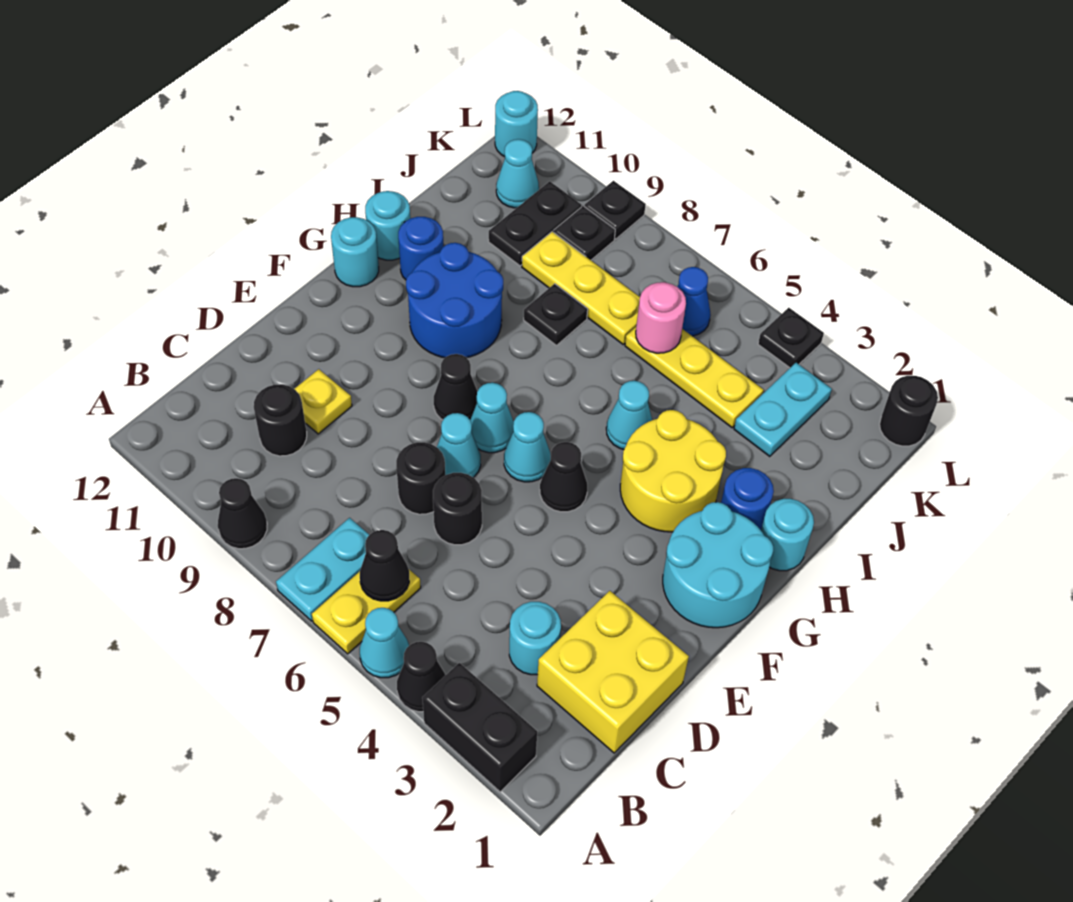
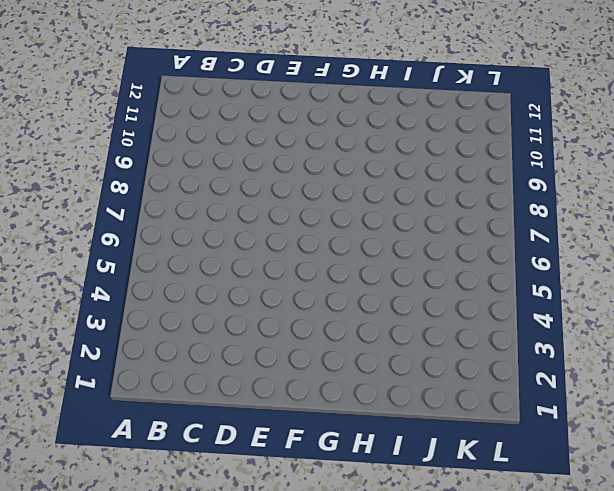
none -> black 1x2 brick [422,663,537,792]
none -> black 1x1 cone [397,642,445,712]
none -> cyan 1x1 cone [360,608,409,678]
none -> yellow 1x2 plate [312,570,421,654]

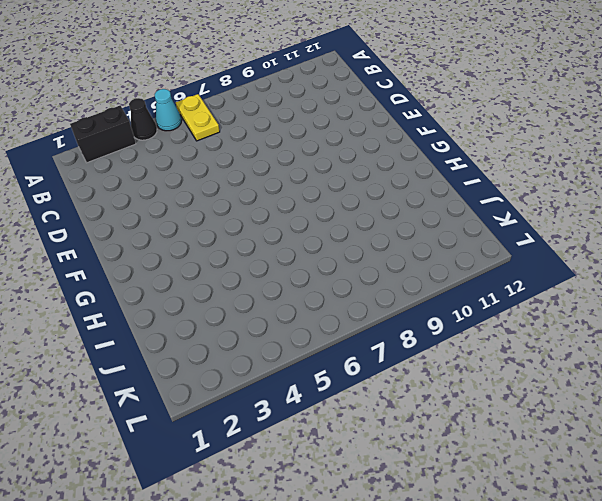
none -> cyan 1x2 plate [276,518,369,621]
none -> black 1x1 cone [218,478,267,549]
none -> yellow 2x2 brick [537,591,689,753]
none -> cyan 1x1 round brick [509,602,561,675]

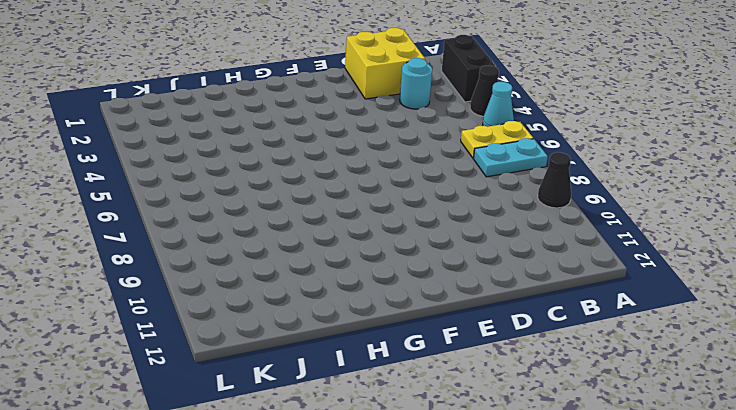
none -> black 1x1 round brick [254,384,307,456]
none -> black 1x1 round brick [433,473,482,545]
none -> black 1x1 round brick [396,442,445,514]
none -> yellow 1x1 plate [295,369,352,434]

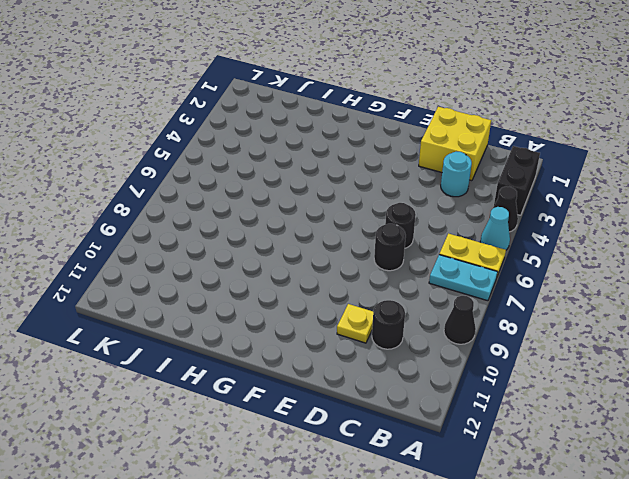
none -> cyan 1x1 cone [437,413,481,478]
none -> cyan 2x2 round brick [663,502,773,628]
none -> black 1x1 cone [540,442,587,512]
none -> cyan 1x1 cone [504,412,551,482]

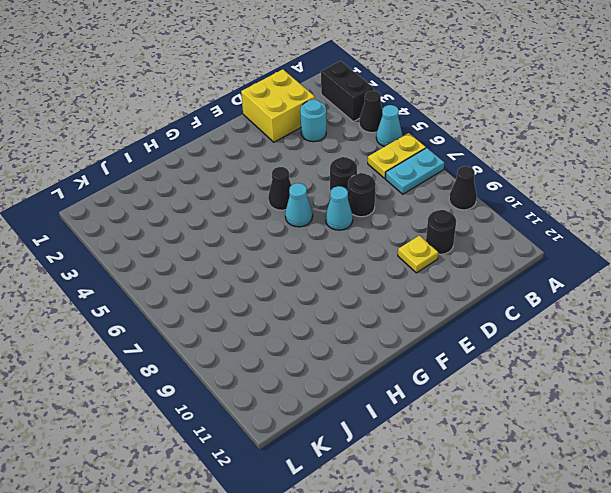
none -> cyan 2x2 round brick [663,502,773,628]
none -> cyan 1x1 cone [470,383,514,453]
none -> black 1x1 cone [434,354,477,420]
none -> yellow 2x2 round brick [620,410,726,532]

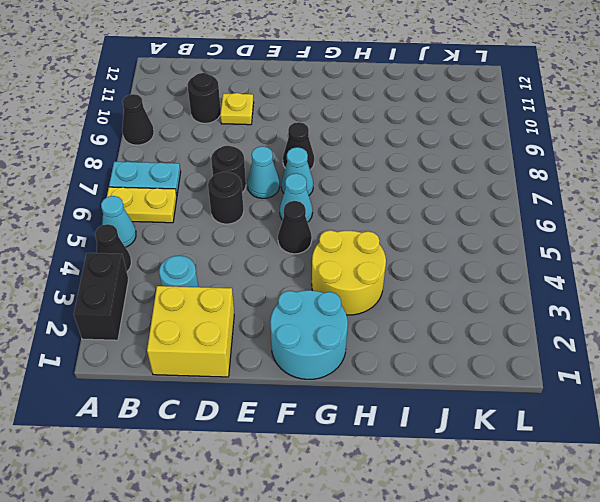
none -> blue 2x2 round brick [406,243,503,358]
none -> cyan 1x1 round brick [331,217,379,287]
none -> cyan 1x1 round brick [761,499,814,571]
none -> blue 1x1 round brick [721,468,774,530]

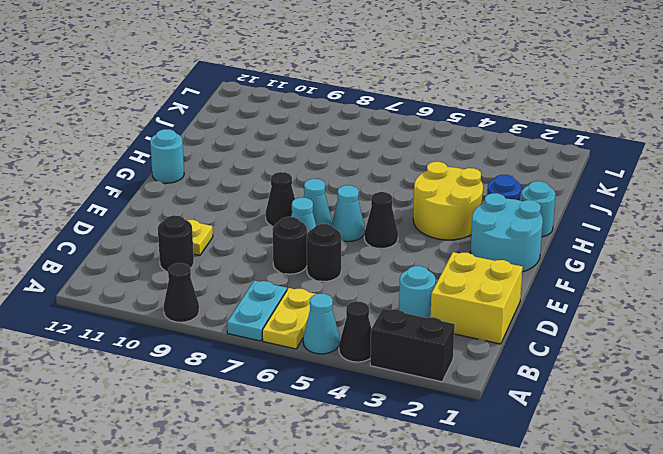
none -> blue 2x2 round brick [406,243,503,358]
none -> cyan 1x1 cone [606,381,652,449]
none -> blue 1x1 round brick [398,217,443,280]
none -> cyan 1x1 round brick [365,191,410,260]

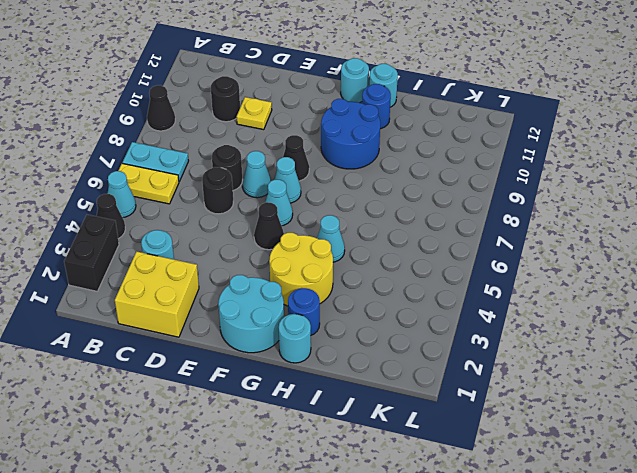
none -> black 1x1 plate [524,284,588,345]
none -> cyan 1x2 plate [734,363,832,457]
none -> yellow 1x3 plate [625,327,764,428]
none -> yellow 1x3 plate [522,232,640,344]

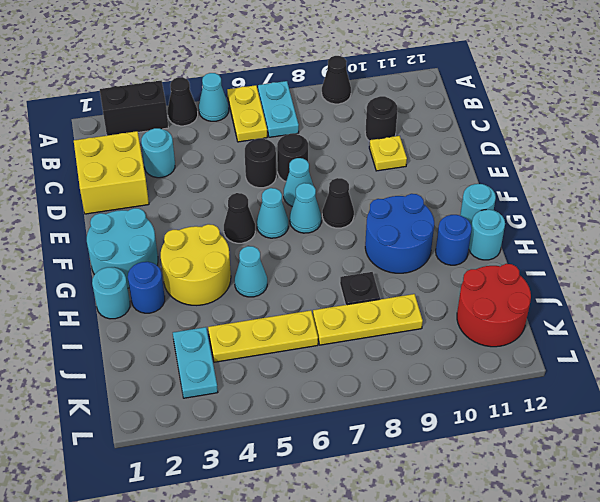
red 2x2 round brick [457,264,531,347] -> cyan 1x1 cone [496,139,539,208]
none -> black 1x2 plate [489,181,581,266]
none -> blue 1x1 cone [677,267,711,336]
none -> black 1x1 plate [554,206,615,260]
none -> black 1x1 round brick [880,376,938,446]

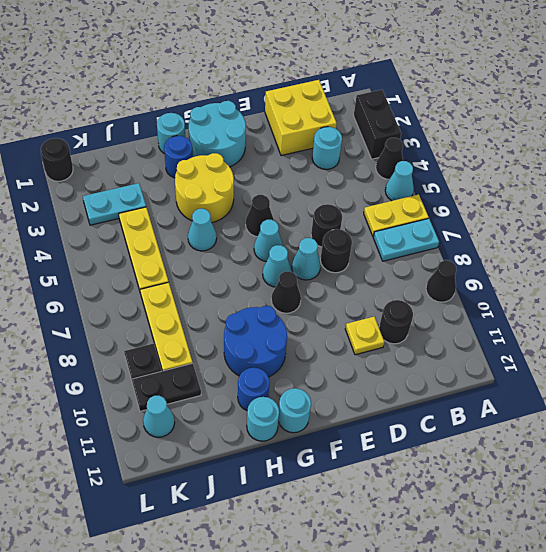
none -> black 1x1 plate [524,284,588,345]
none -> blue 1x1 cone [677,267,711,336]
none -> black 1x1 plate [758,308,824,368]
none -> black 1x1 plate [584,181,646,239]

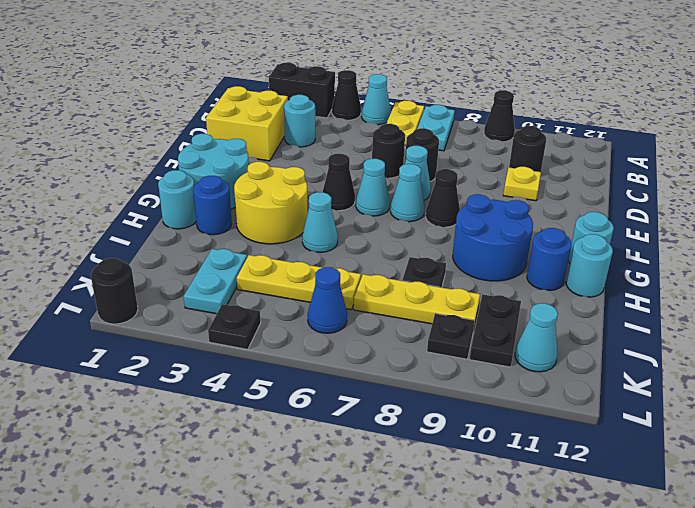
none -> black 1x1 plate [584,181,646,239]
none -> cyan 1x1 round brick [495,91,538,157]
none -> black 1x1 cone [360,530,409,601]
none -> pink 1x1 round brick [636,282,686,353]

